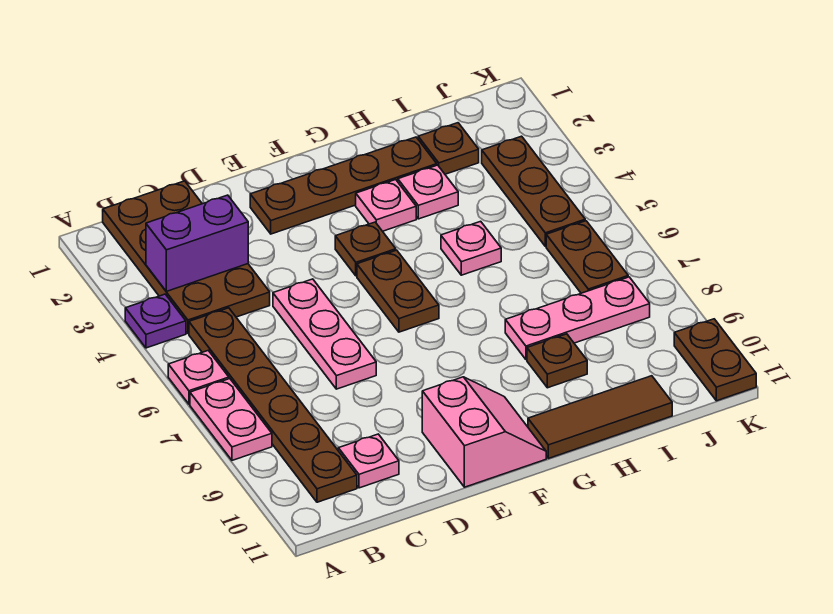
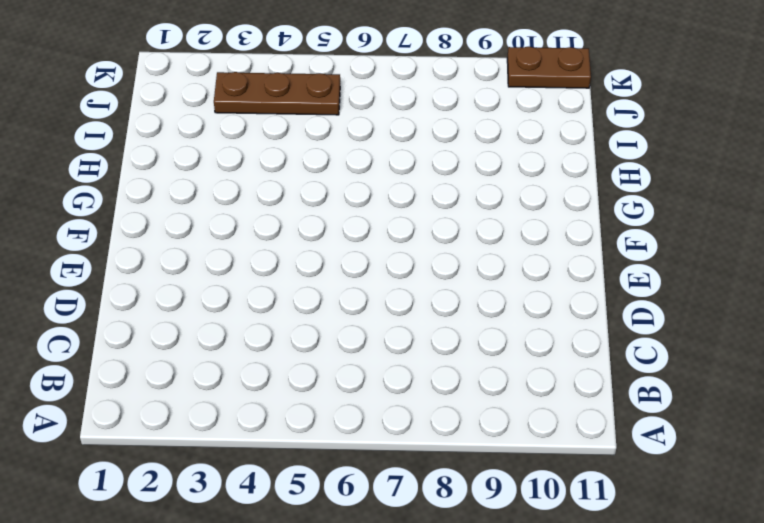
none -> purple 1x1 plate [125,294,186,348]
none -> pink 1x1 plate [168,351,229,404]
none -> pink 1x2 plate [190,379,272,460]

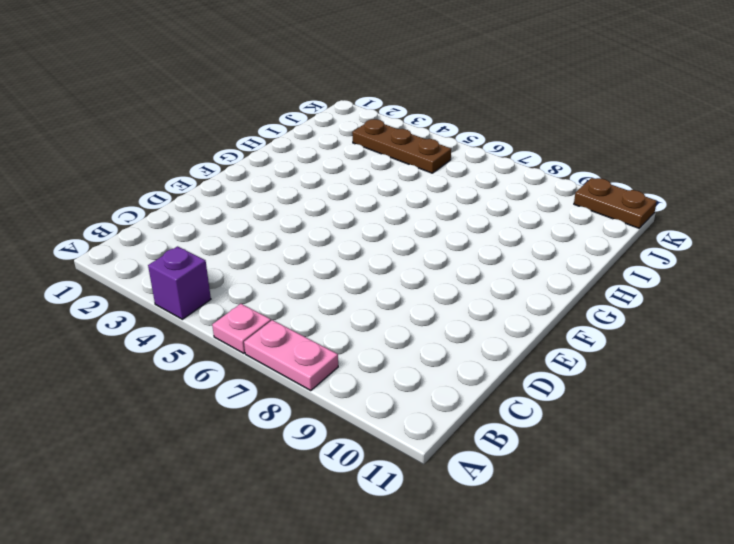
purple 1x1 brick [148,246,211,319] -> purple 1x1 plate [125,294,186,348]
none -> brown 2x4 plate [103,181,270,334]
none -> brown 1x6 plate [189,308,357,502]
none -> pink 1x1 plate [338,434,399,488]

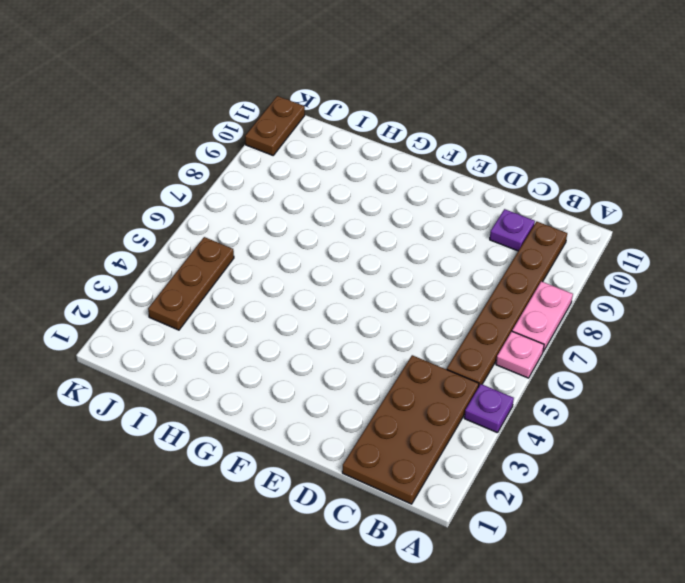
purple 1x1 plate [490,209,535,251] -> pink 1x1 plate [338,434,399,488]
none -> pink 1x3 plate [273,279,376,389]
none -> brown 1x4 plate [250,137,437,234]
none -> pink 2x2 slope [422,377,546,487]

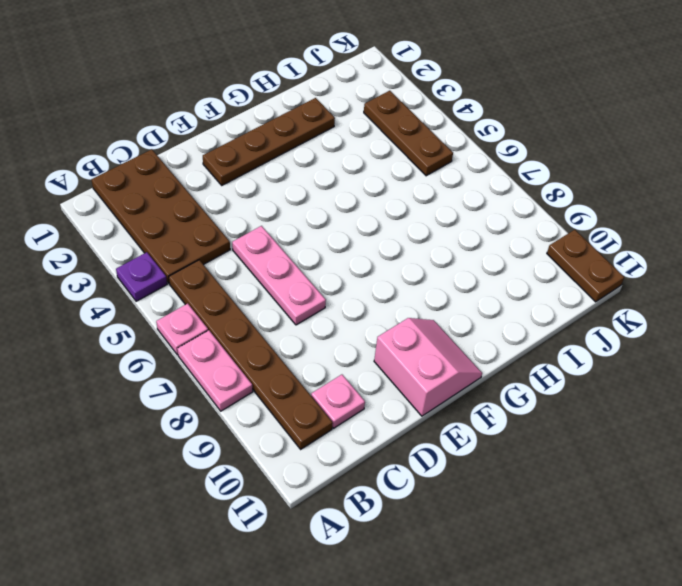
none -> brown 1x1 plate [335,222,396,276]
none -> brown 1x2 plate [357,250,439,332]
none -> pink 1x1 plate [356,180,416,231]

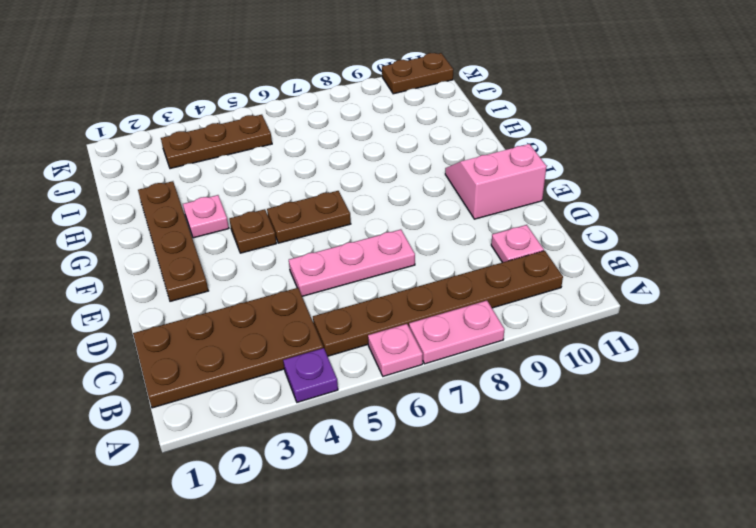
none -> brown 1x3 tile [528,376,672,458]
none -> pink 1x1 plate [398,165,458,219]
none -> pink 1x1 plate [441,221,501,275]

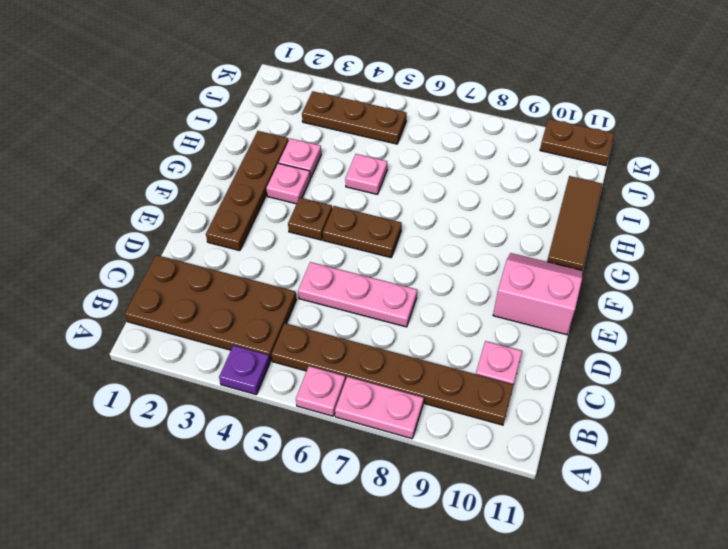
none -> pink 1x3 plate [505,277,650,360]
none -> brown 1x1 plate [527,334,587,388]
none -> brown 1x1 plate [418,123,479,174]

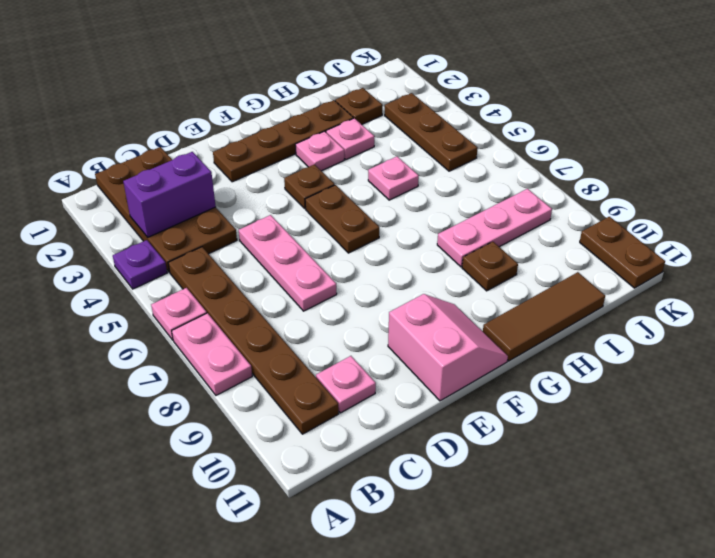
none -> brown 1x2 plate [546,221,628,293]

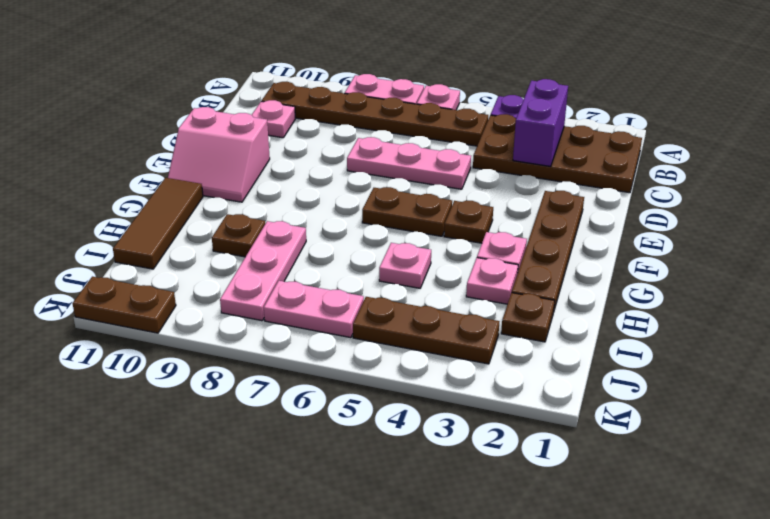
pink 1x2 plate [264,281,364,338] -> brown 1x2 plate [546,221,628,293]

